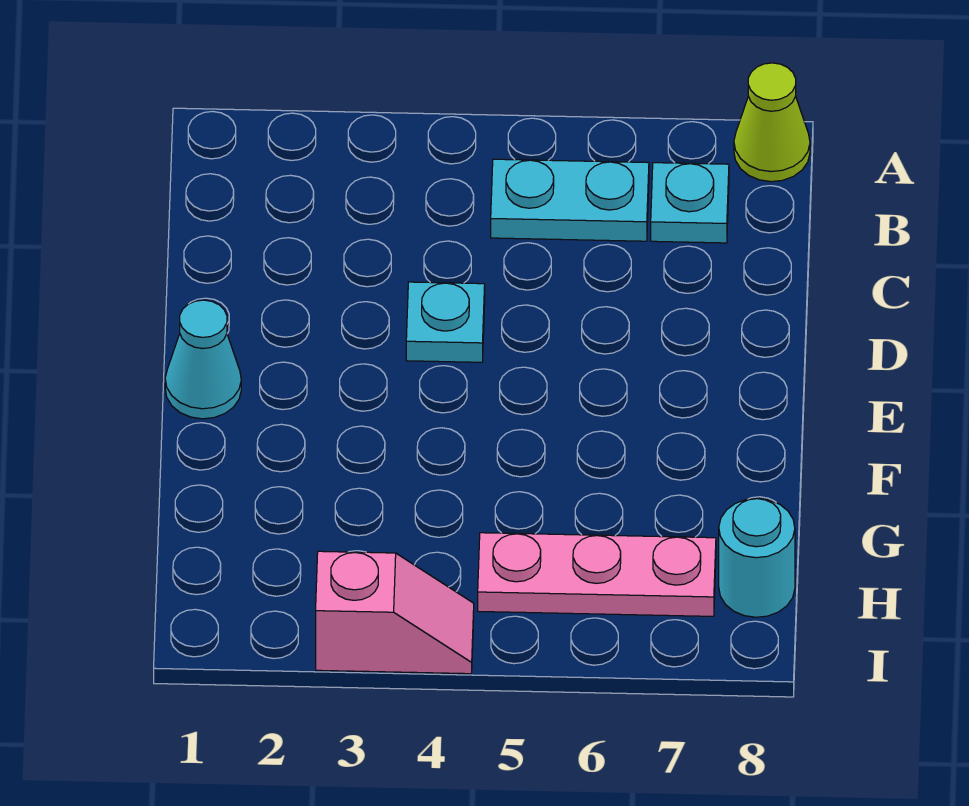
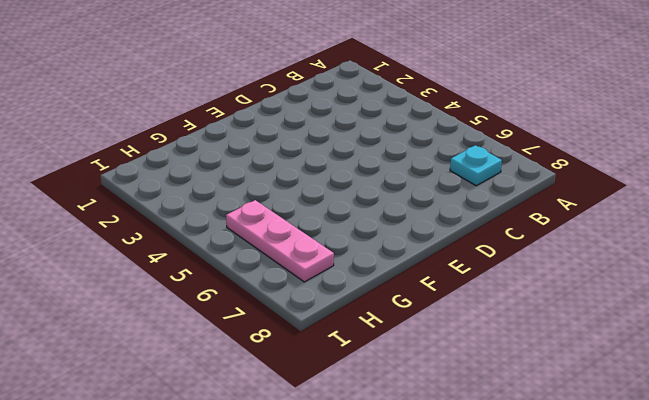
none -> lime 1x1 cone [734,63,810,182]
none -> cyan 1x2 plate [491,159,649,241]

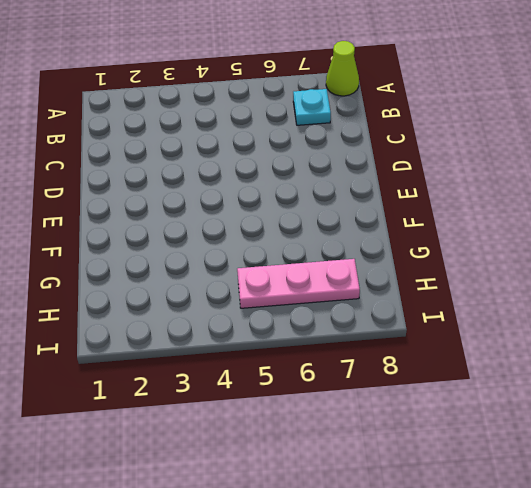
none -> cyan 1x2 plate [491,159,649,241]
none -> cyan 1x1 plate [406,282,485,362]

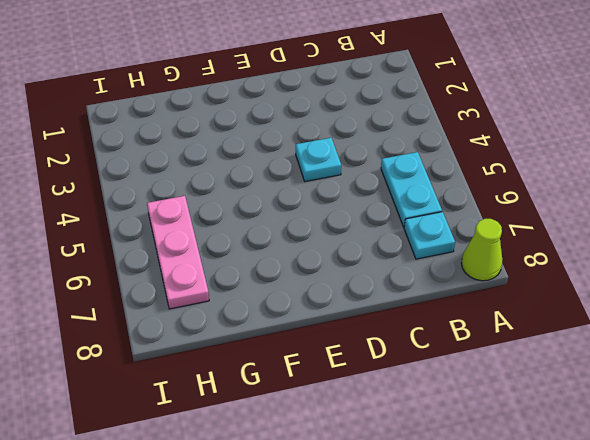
none -> cyan 1x1 cone [165,300,241,419]
none -> cyan 1x1 round brick [719,498,795,617]

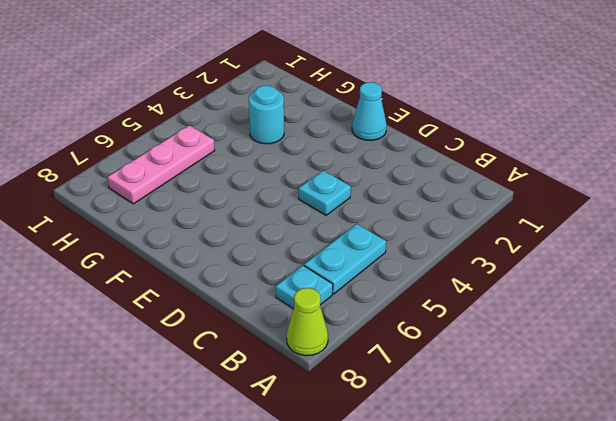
cyan 1x1 round brick [249,86,284,144] -> cyan 1x1 round brick moved to [719,498,795,617]
none -> pink 1x2 slope [316,551,474,674]

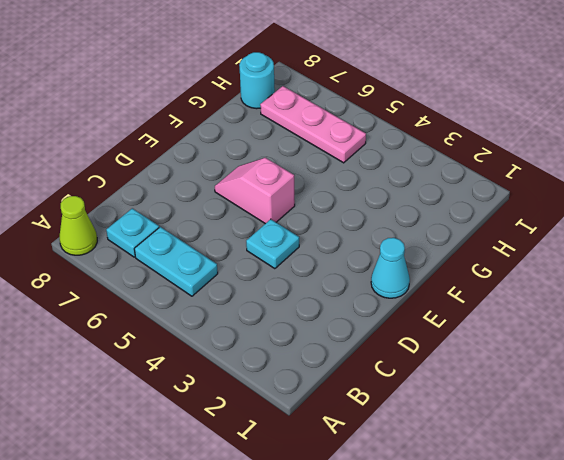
pink 1x2 slope [215,158,295,224] -> pink 1x2 slope moved to [316,551,474,674]

